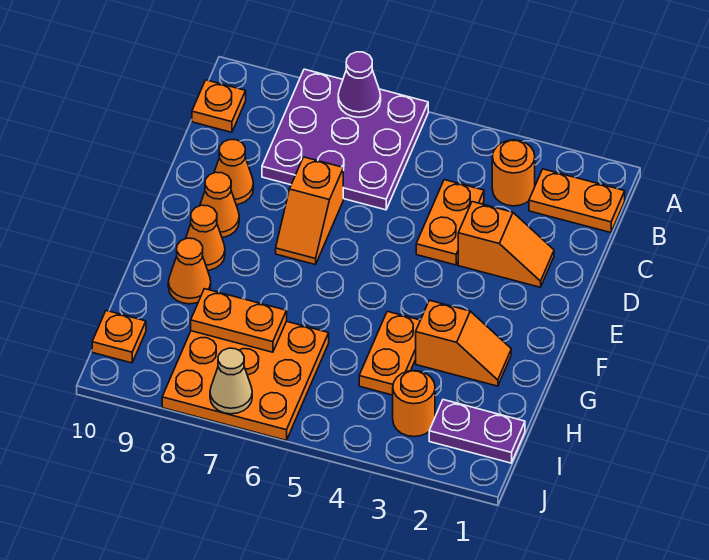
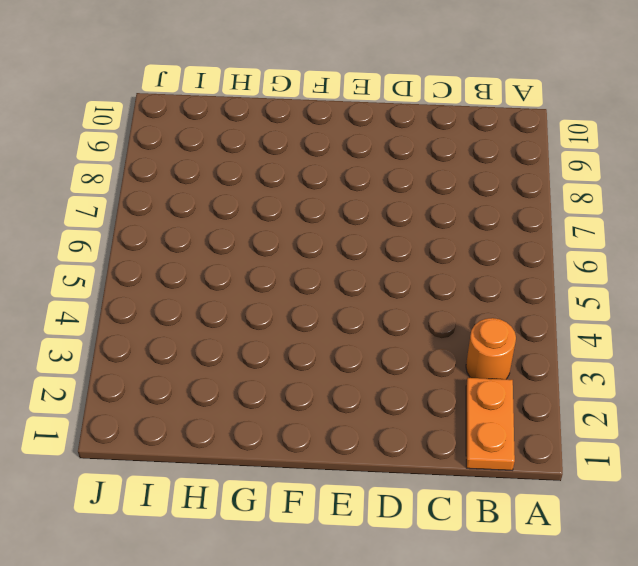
none -> purple 3x3 plate [262,69,428,210]
none -> orange 1x1 plate [192,80,246,132]
none -> orange 1x2 plate [416,180,484,265]

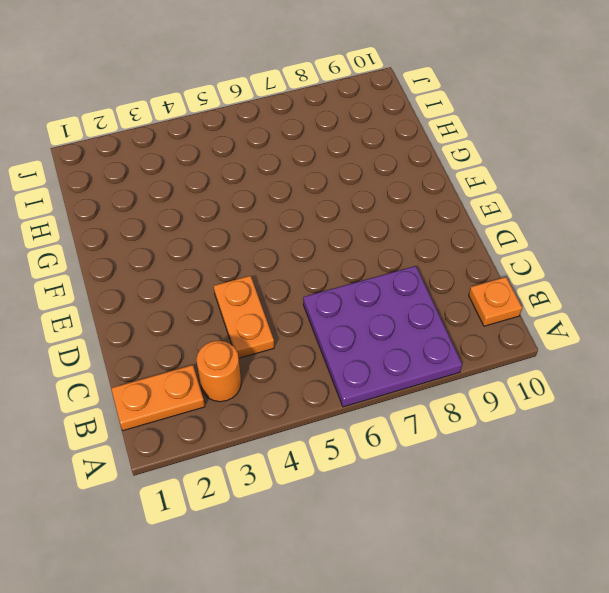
none -> orange 1x2 slope [458,202,554,287]
none -> orange 1x2 slope [276,157,343,265]
none -> orange 1x1 cone [214,140,254,205]

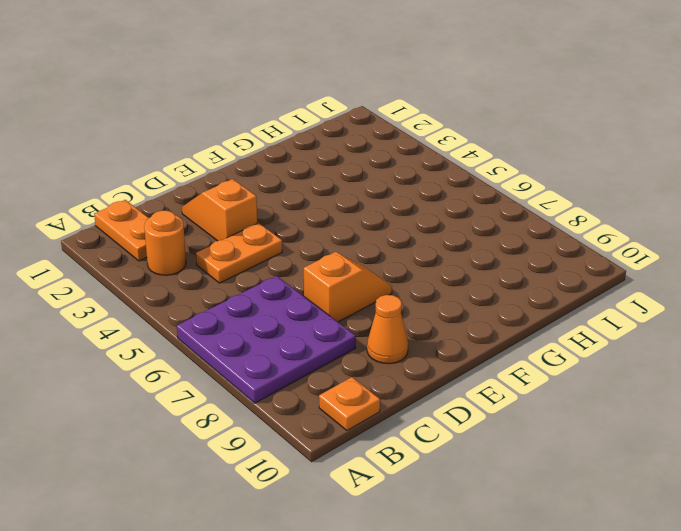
none -> orange 1x1 cone [200,172,239,238]
none -> orange 1x1 cone [186,205,225,270]
none -> orange 1x2 slope [416,300,511,386]

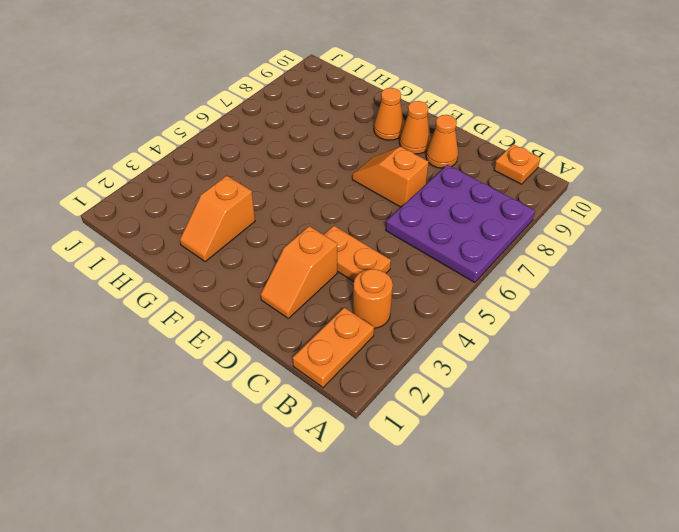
none -> orange 1x2 plate [359,311,420,395]
none -> orange 1x1 cone [168,238,211,304]
none -> orange 3x3 plate [162,321,329,440]

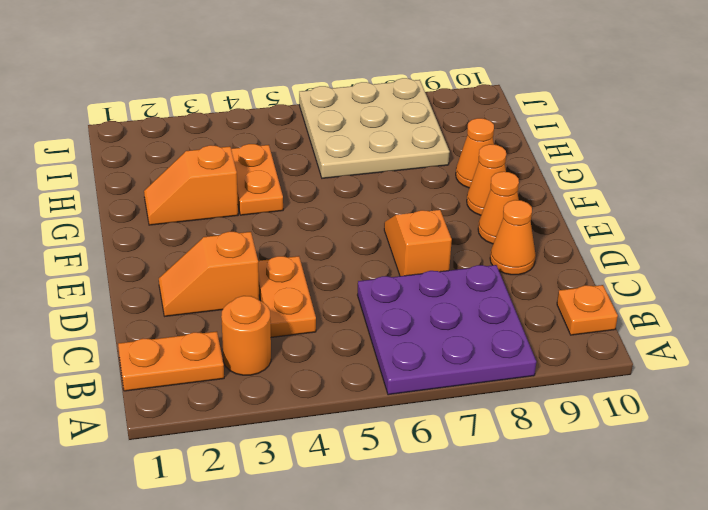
tan 3x3 plate [299,78,450,178] -> orange 3x3 plate [162,321,329,440]
none -> purple 1x2 plate [429,400,525,463]
none -> orange 1x1 round brick [393,371,435,437]
none -> orange 1x1 plate [92,311,146,363]

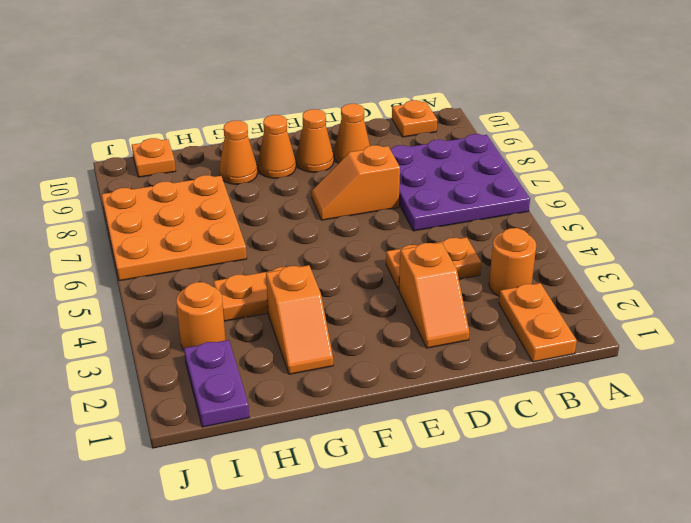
none -> purple 1x1 cone [338,52,381,117]
none -> orange 1x2 plate [191,289,287,352]
none -> tan 1x1 cone [210,348,252,414]

